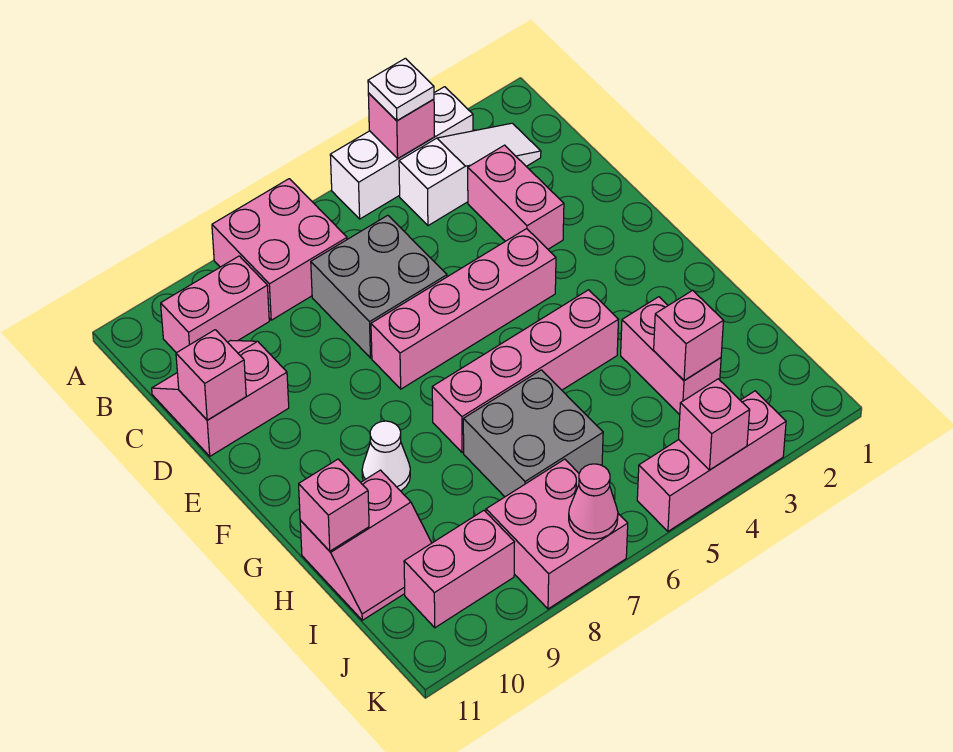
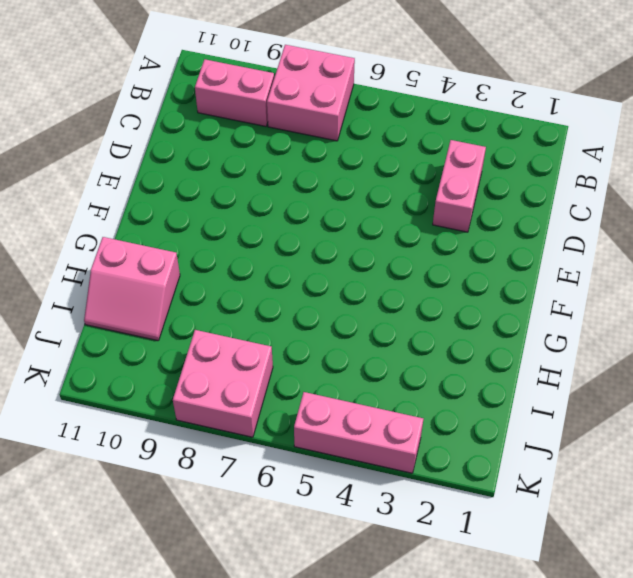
none -> white 1x3 brick [330,87,473,219]
none -> white 1x3 slope [399,123,541,226]
none -> grey 2x2 brick [311,215,447,358]

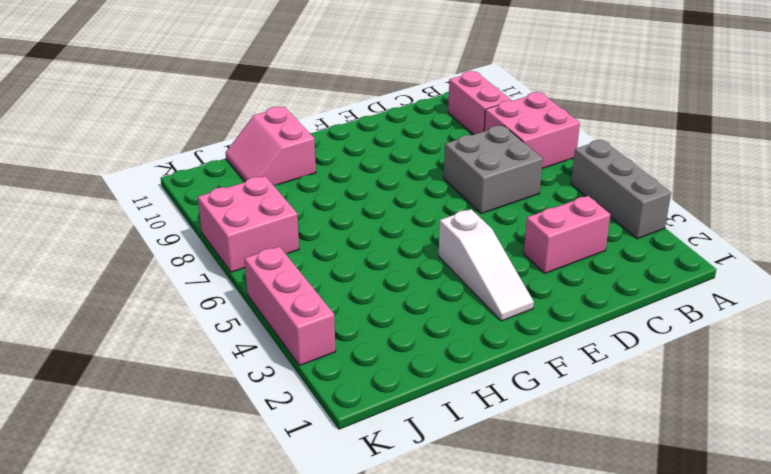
grey 1x3 brick [571,140,671,239] -> white 1x3 brick [330,87,473,219]
white 1x3 slope [439,209,534,321] -> white 1x3 slope moved to [399,123,541,226]
none -> pink 2x2 slope [152,340,289,456]
none -> pink 1x4 brick [371,229,556,389]
none -> pink 1x4 brick [432,290,618,453]

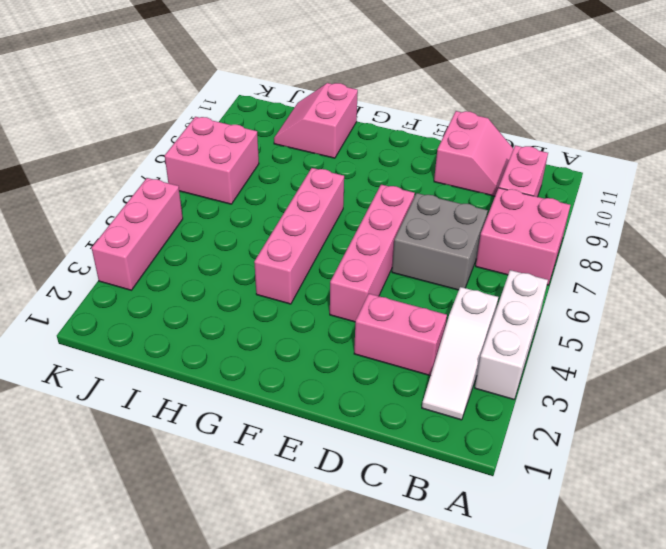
none -> white 1x1 cone [362,421,410,491]
none -> pink 1x2 brick [621,297,721,415]
none -> grey 2x2 brick [463,370,603,497]

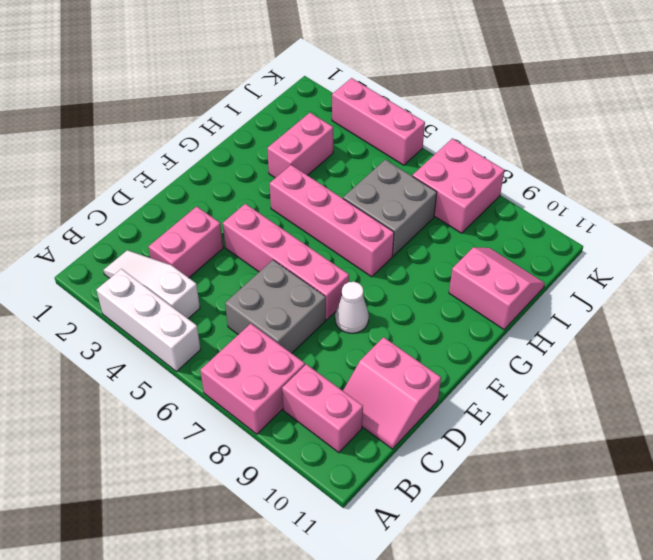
white 1x1 cone [335,282,369,333] -> white 1x1 cone moved to [362,421,410,491]
none -> pink 1x2 brick [404,511,514,628]
none -> pink 1x1 brick [368,93,435,158]
none -> pink 1x1 brick [176,330,246,420]

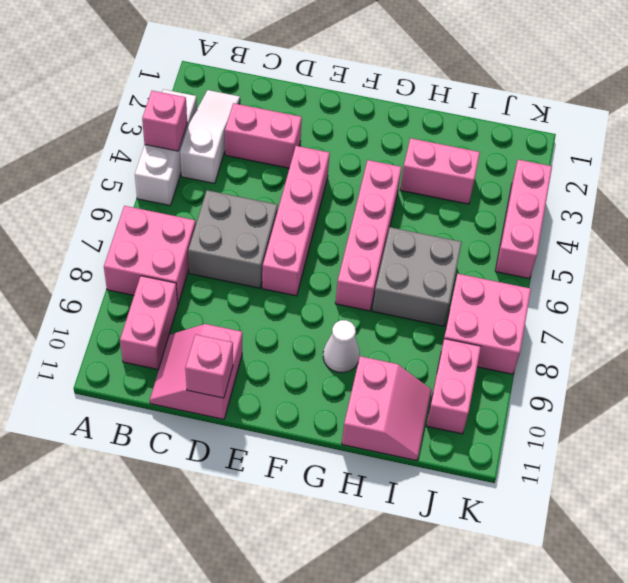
none -> pink 1x1 brick [299,459,369,551]
none -> pink 1x1 brick [654,290,723,381]
none -> pink 1x1 brick [679,379,750,470]

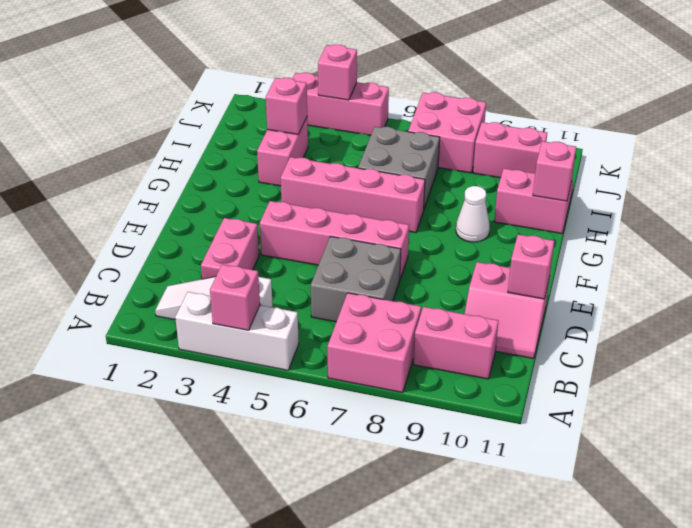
none -> pink 1x1 cone [569,464,618,539]
none -> white 1x1 plate [368,58,434,120]

